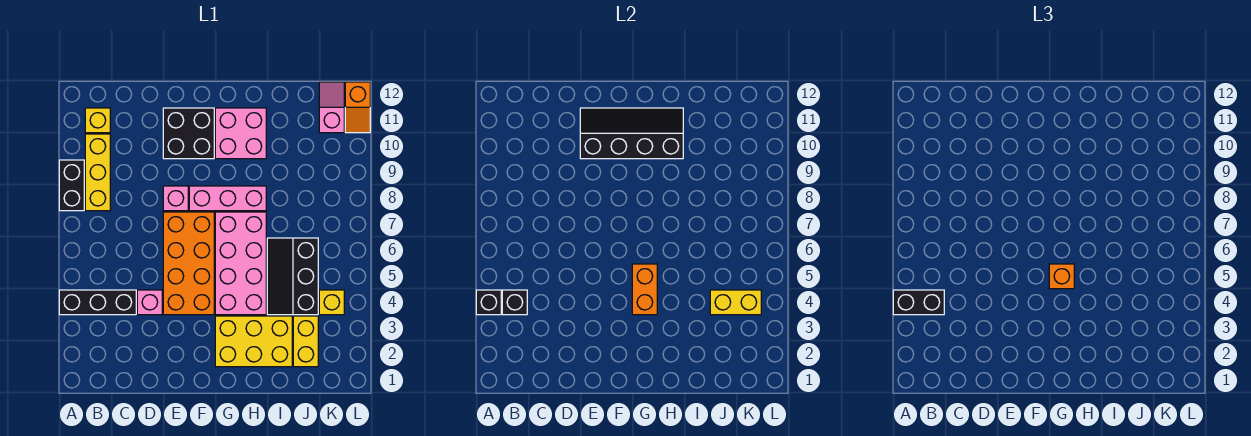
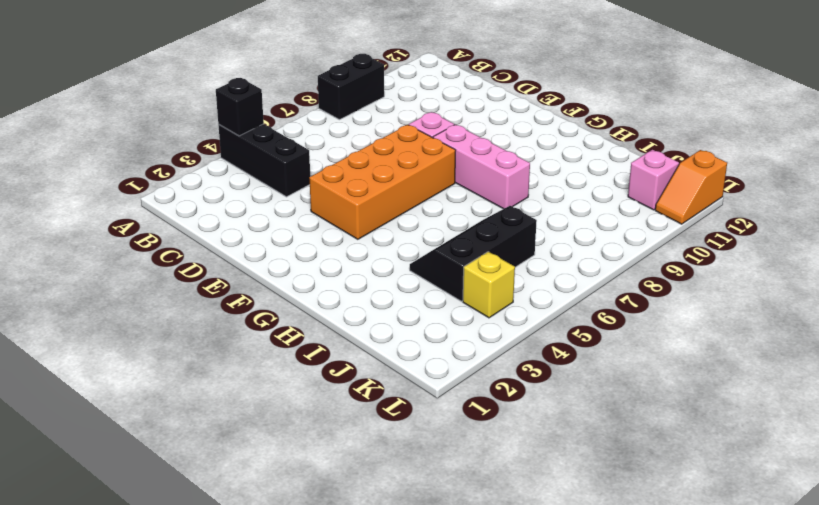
none -> yellow 1x3 brick [85,134,110,211]
none -> yellow 1x1 brick [85,108,110,133]
none -> pink 1x1 brick [137,290,162,315]

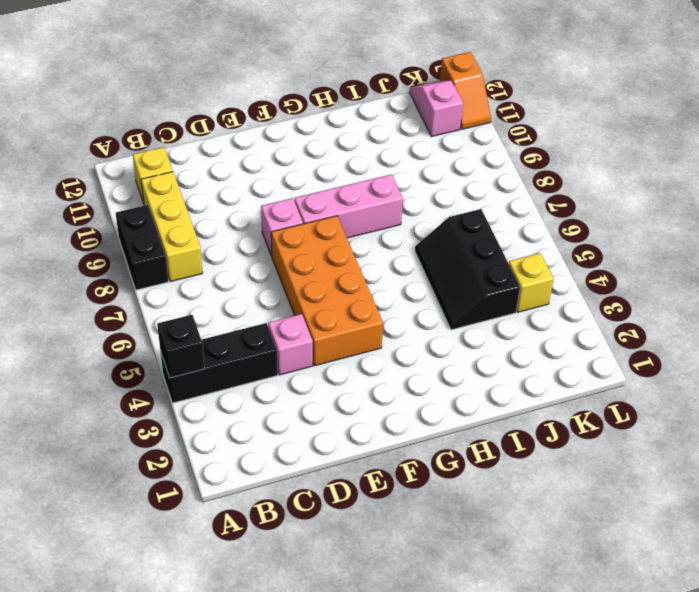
none -> black 2x2 brick [163,108,214,159]
none -> yellow 2x3 brick [215,316,292,367]
none -> pink 2x4 brick [215,212,266,315]

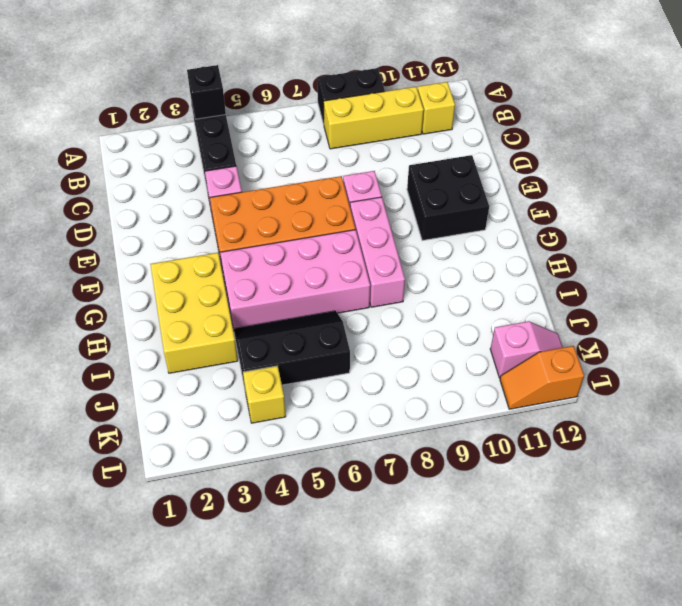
none -> pink 2x2 brick [215,108,266,159]
none -> yellow 1x2 brick [293,316,318,367]
none -> black 1x1 brick [502,290,527,315]

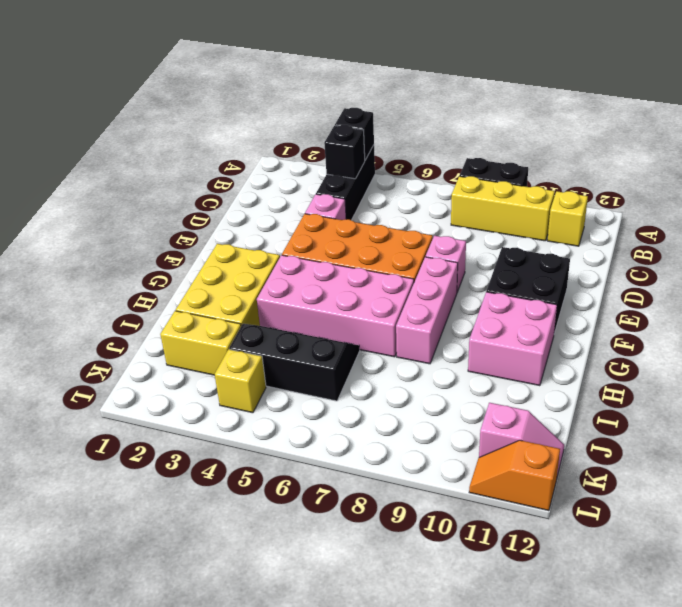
none -> black 2x4 slope [580,108,683,159]
none -> orange 1x2 brick [632,264,657,315]
none -> yellow 1x2 brick [710,290,761,315]

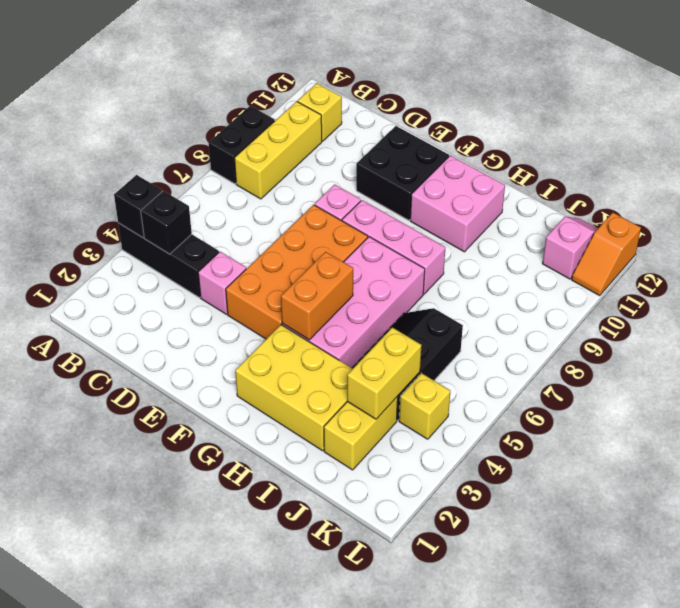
yellow 1x2 brick [347,327,421,419] -> yellow 1x2 brick turned to [710,290,761,315]
none -> black 2x4 slope [580,108,683,159]
none -> black 1x2 brick [893,290,944,315]
none -> orange 1x1 brick [1049,264,1074,289]

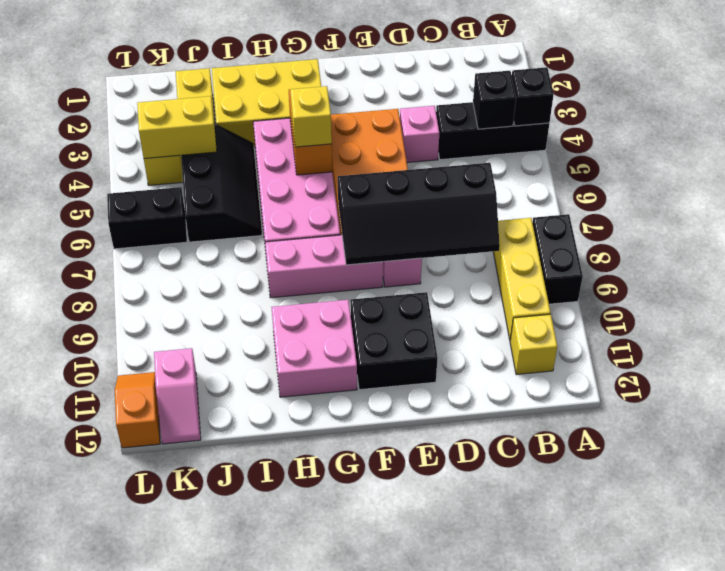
black 2x4 slope [338,163,500,265] -> black 2x4 slope moved to [580,108,683,159]
yellow 1x1 brick [290,86,332,147] -> orange 1x1 brick [1049,264,1074,289]
black 1x2 brick [107,187,187,249] -> black 1x2 brick moved to [893,290,944,315]

